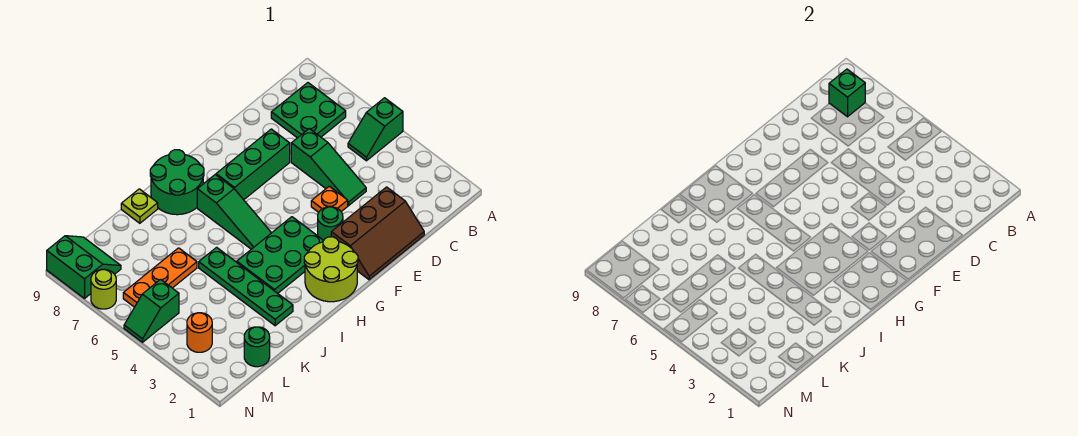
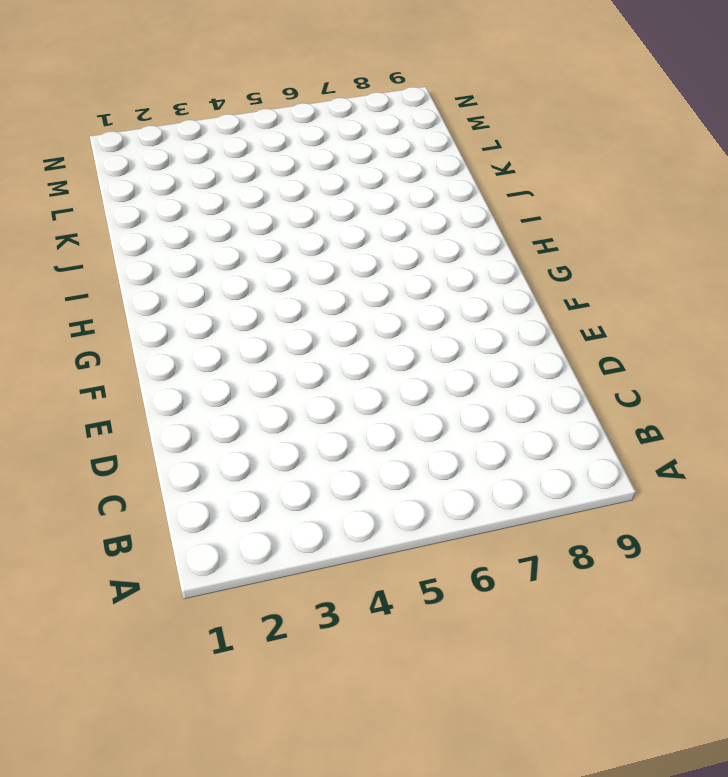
none -> green 1x2 slope [348,98,403,161]
none -> green 2x2 plate [271,83,346,138]
none -> brown 2x3 slope [331,187,424,280]

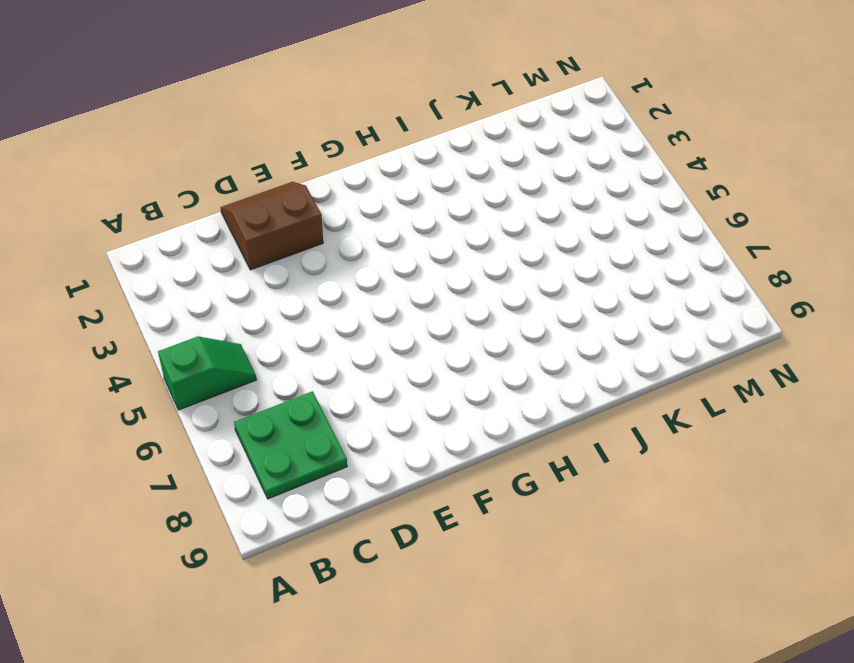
brown 2x2 slope [220,182,323,270] -> brown 2x3 slope [331,187,424,280]
none -> green 1x3 slope [291,129,366,206]
none -> orange 1x1 plate [311,186,348,212]
none -> green 1x3 brick [216,129,290,200]

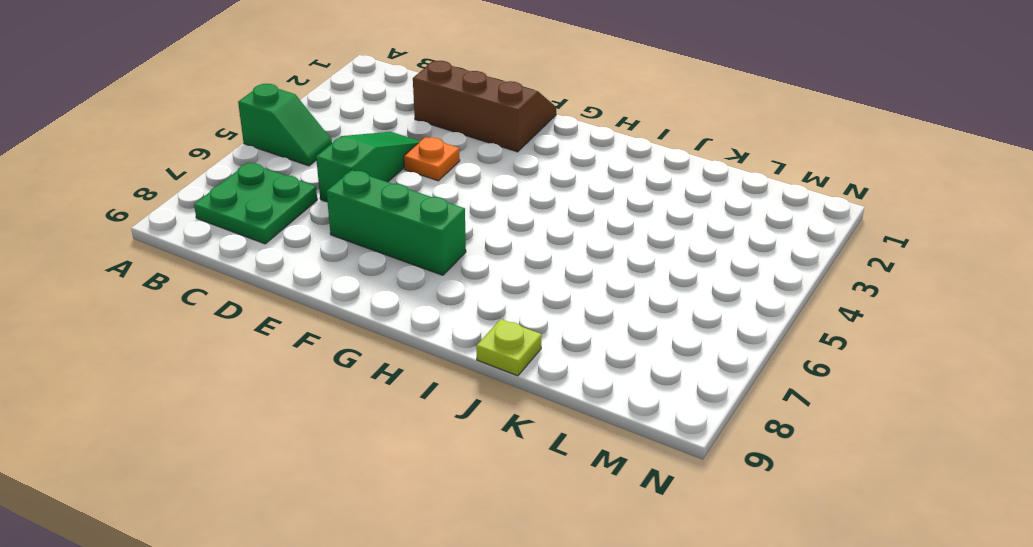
none -> green 1x1 round brick [318,207,343,240]
none -> lime 2x2 round brick [304,237,358,302]
none -> green 2x3 plate [237,217,324,293]

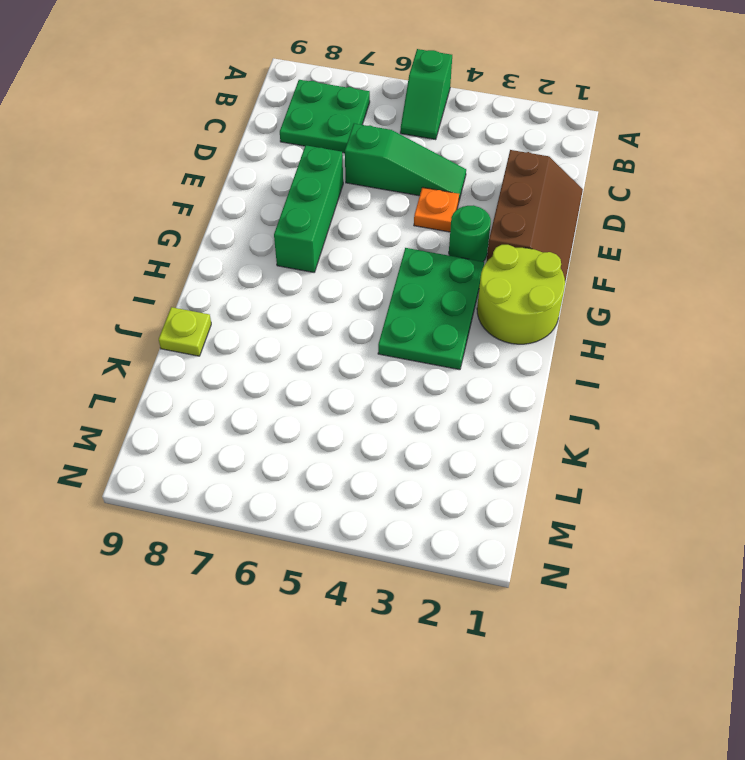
none -> green 1x3 slope [197,175,271,249]
none -> green 2x2 round brick [150,150,204,215]
none -> green 1x4 plate [199,247,293,326]

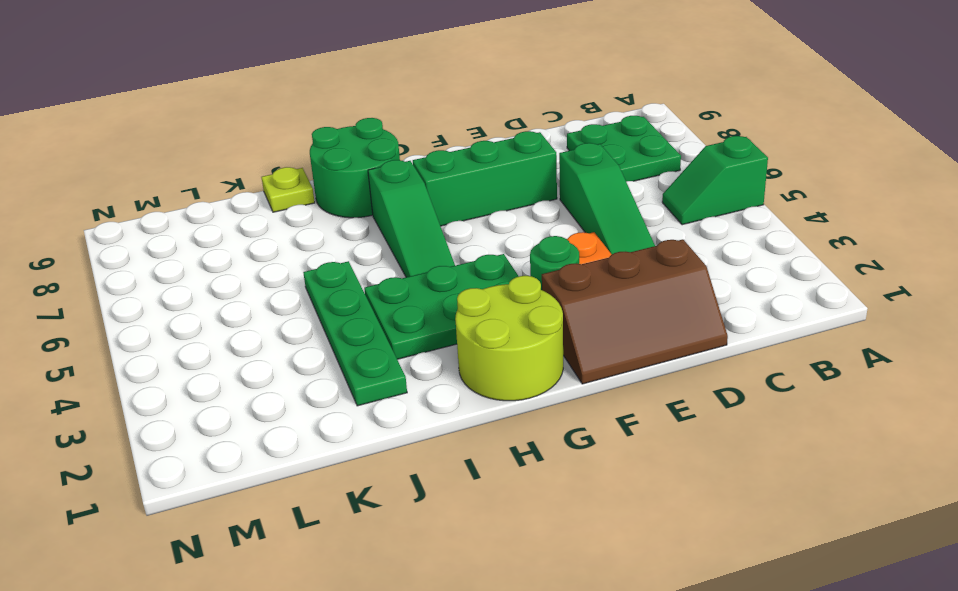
none -> orange 1x3 plate [123,248,197,307]
none -> green 1x1 round brick [244,327,270,367]
none -> orange 1x1 round brick [187,313,212,352]

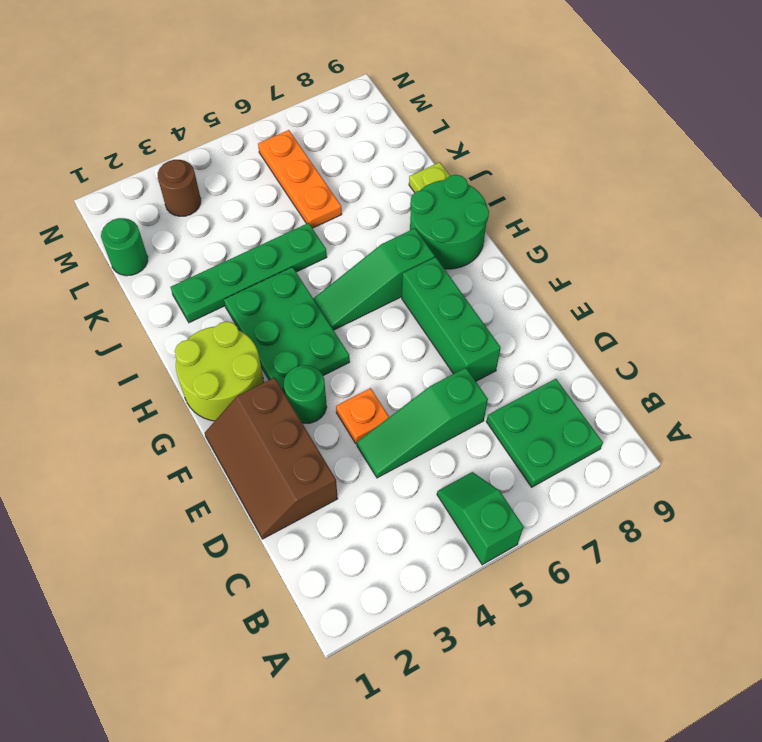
brown 1x1 round brick [158,160,201,216] -> orange 1x1 round brick [187,313,212,352]
none -> green 1x2 slope [124,280,179,342]
none -> green 2x2 slope [47,236,121,298]
none -> lime 1x1 round brick [91,269,116,309]

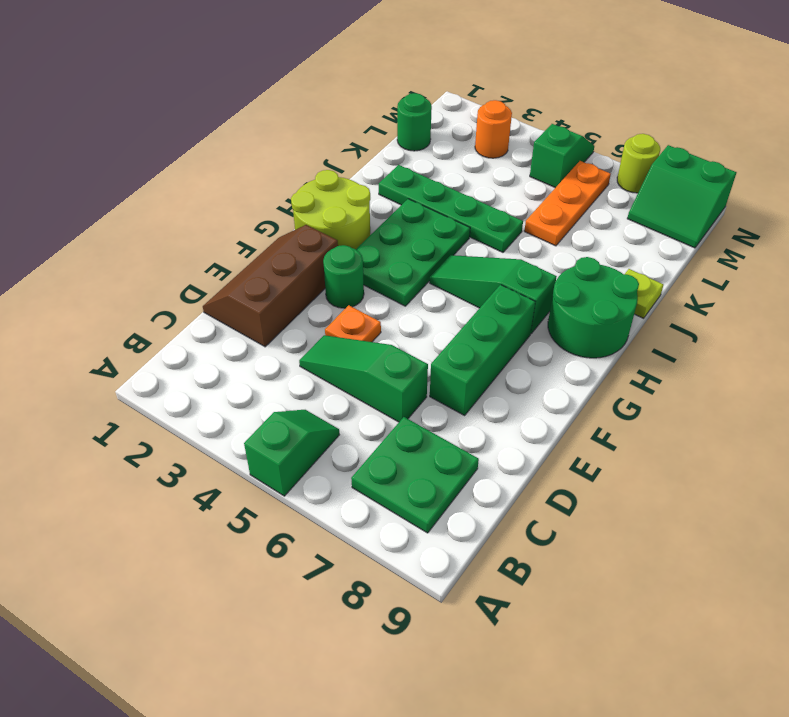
none -> green 1x1 brick [829,69,865,117]

